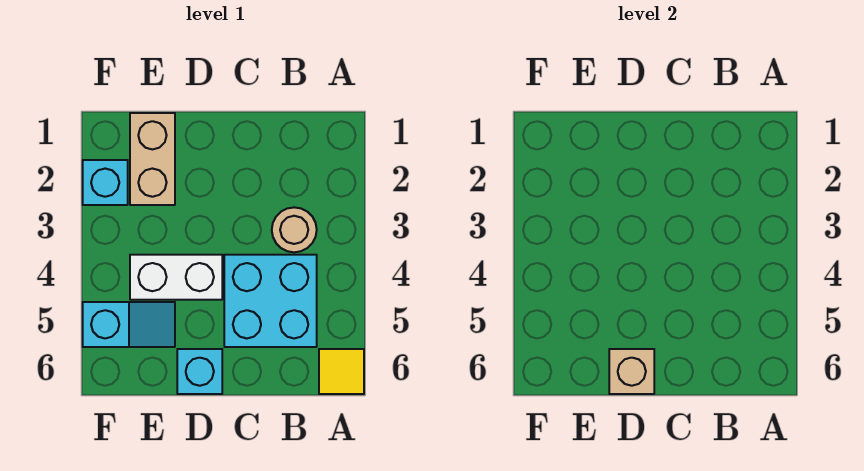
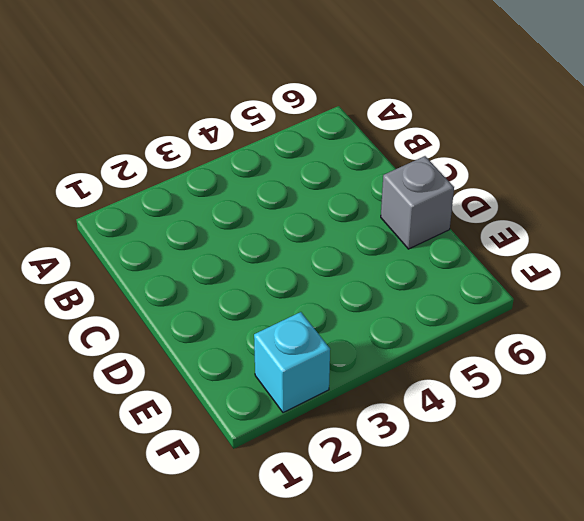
grey 1x1 brick [381,156,454,249] -> cyan 1x1 brick [177,349,222,394]
none -> yellow 1x1 tile [319,349,364,394]
none -> tan 1x1 round brick [272,207,317,252]

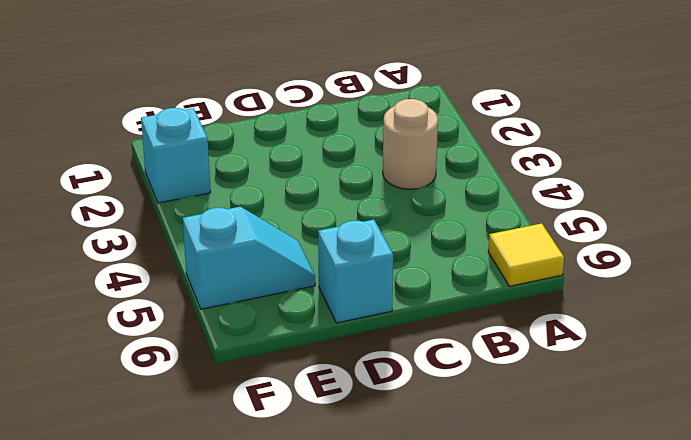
none -> cyan 2x2 brick [224,255,317,347]
none -> white 1x2 brick [130,255,222,300]

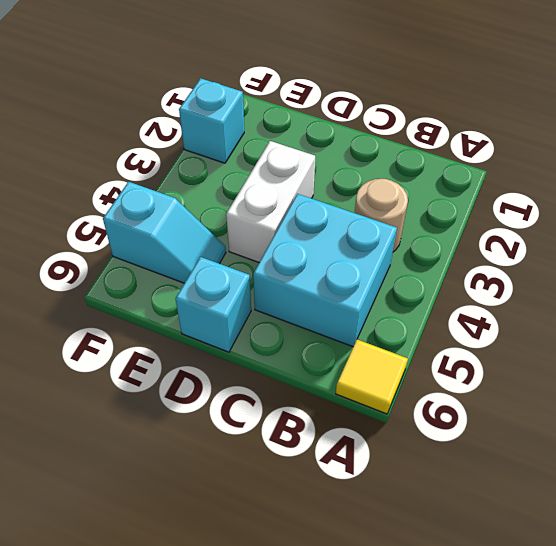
white 1x2 brick [226,141,315,262] -> white 1x2 brick turned to [130,255,222,300]
none -> tan 1x2 brick [130,113,175,205]
none -> tan 1x1 brick [609,349,654,394]

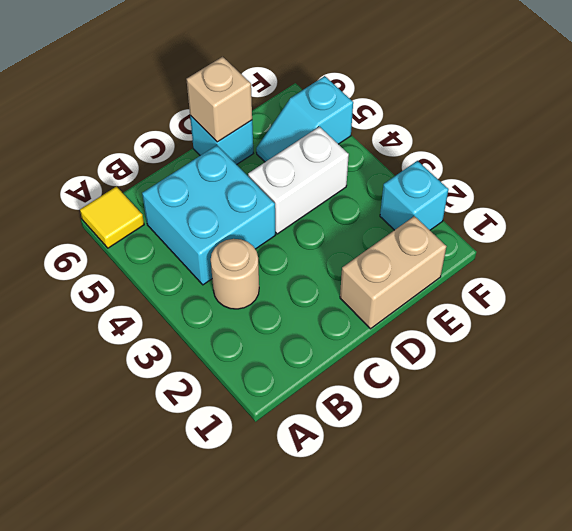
tan 1x2 brick [340,216,446,329] -> tan 1x2 brick turned to [130,113,175,205]

